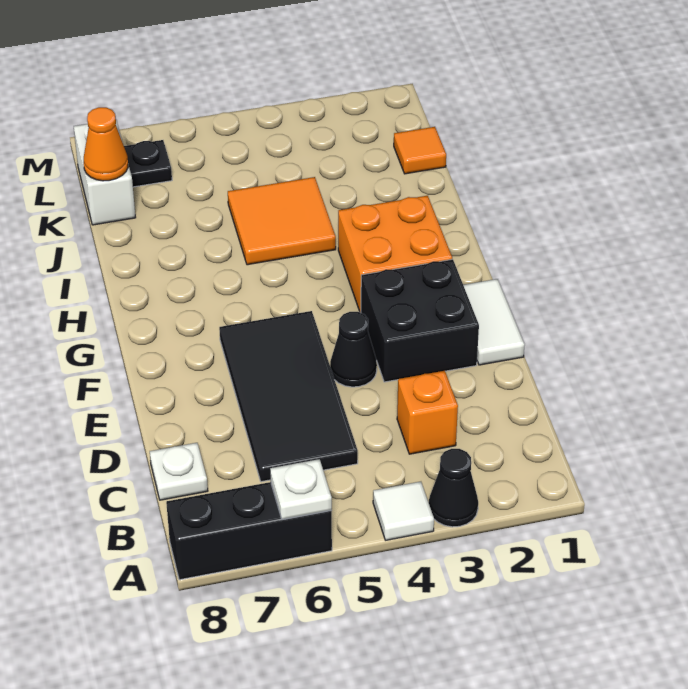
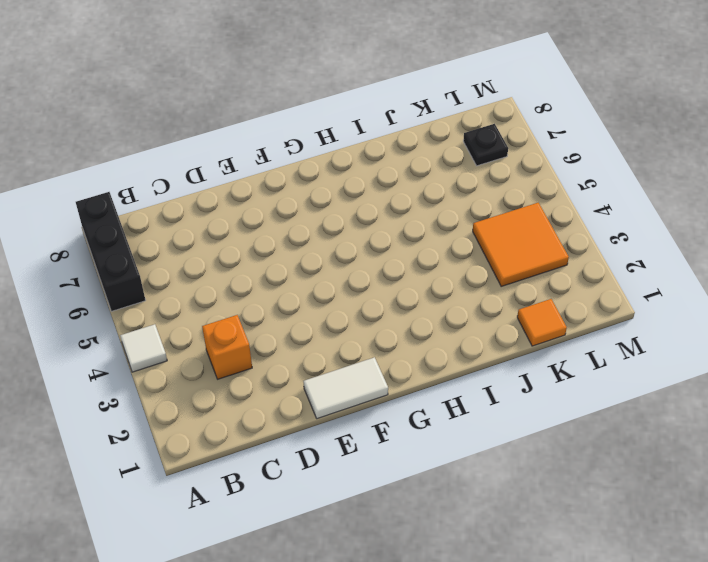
orange 2x2 tile [473,203,569,286] -> orange 2x2 tile moved to [228,177,336,265]
none -> black 1x1 cone [429,449,478,527]
none -> black 2x4 tile [219,311,358,482]
none -> white 1x1 plate [150,443,208,500]

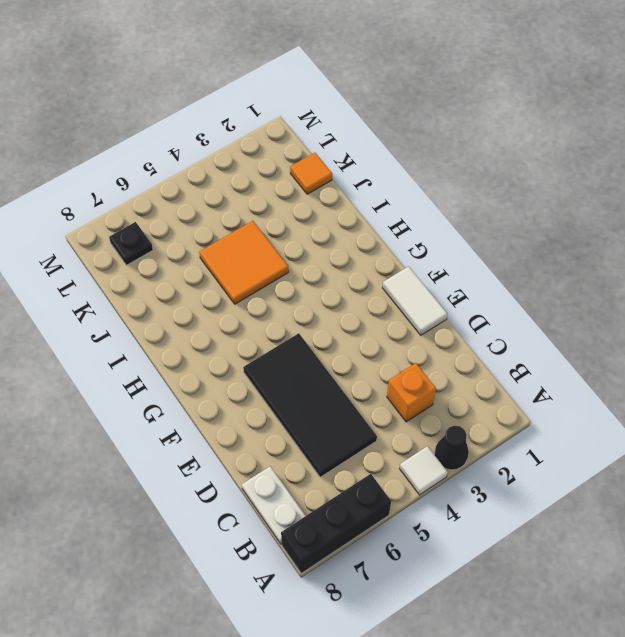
white 1x2 plate [242,466,305,544] -> white 1x1 plate [150,443,208,500]
none -> black 2x2 brick [361,259,479,382]
none -> black 1x1 cone [330,312,377,387]
none -> orange 2x2 brick [338,196,452,313]

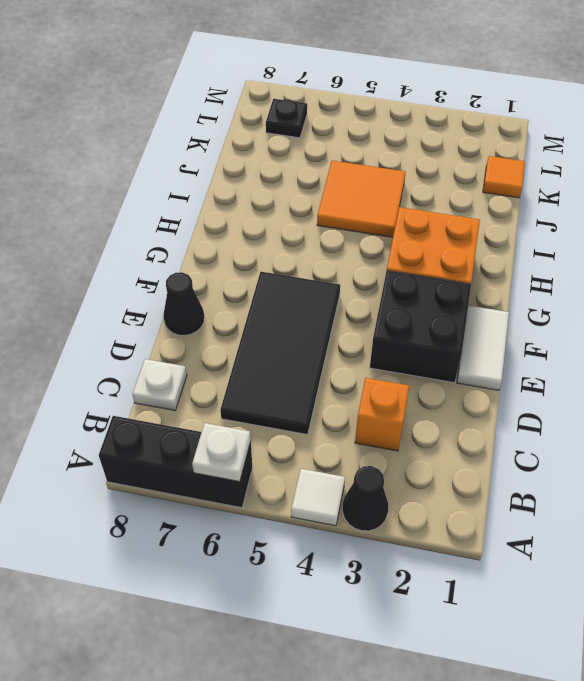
black 1x1 cone [163,272,204,335] -> black 1x1 cone moved to [330,312,377,387]
none -> white 1x2 brick [74,120,136,225]
none -> orange 1x1 cone [84,107,128,181]

